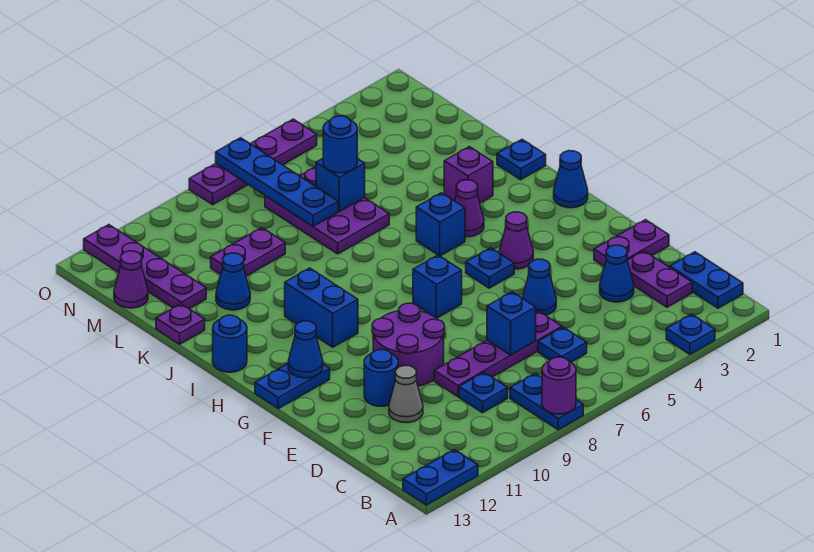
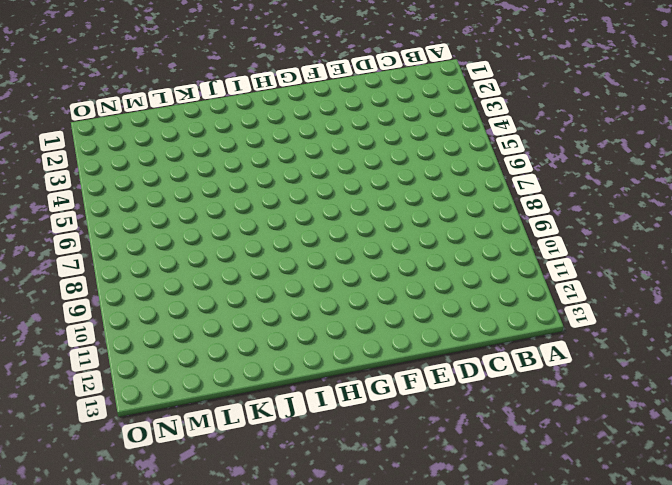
none -> blue 1x1 plate [666,314,715,354]
none -> blue 1x2 plate [510,373,583,430]
none -> blue 1x2 plate [403,450,478,505]
none -> blue 1x2 plate [670,252,743,308]

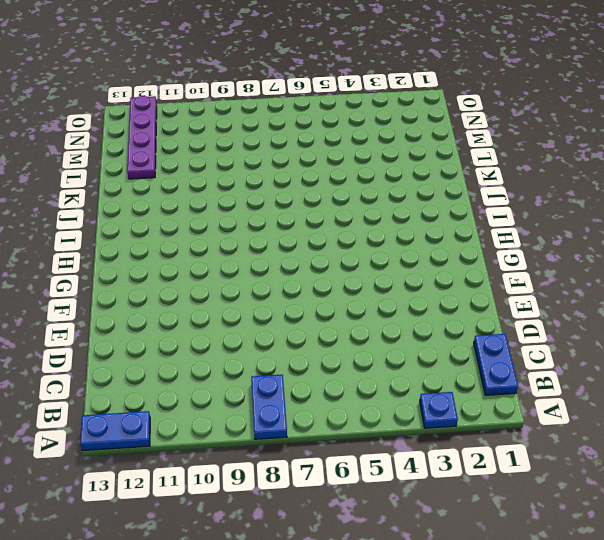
none -> purple 1x2 plate [627,251,692,307]
none -> blue 1x1 plate [538,327,587,362]
none -> blue 1x1 plate [459,372,508,413]
none -> blue 1x1 cone [600,245,634,302]

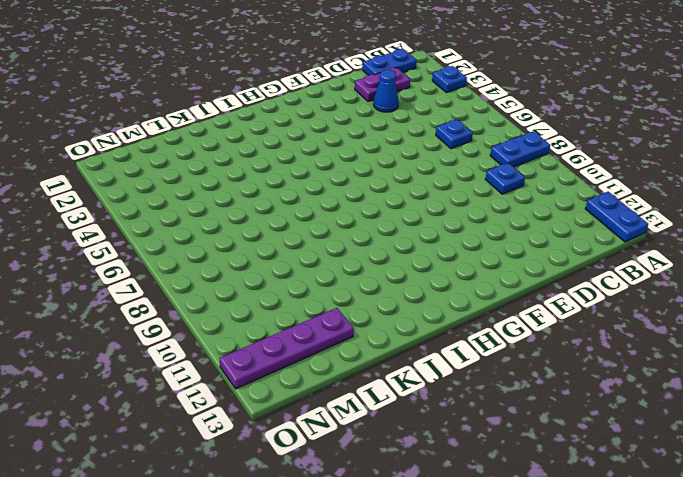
none -> purple 1x4 plate [434,311,562,397]
none -> grey 1x1 cone [389,366,423,423]
none -> purple 1x2 plate [594,220,669,267]
none -> blue 1x1 cone [523,259,556,315]

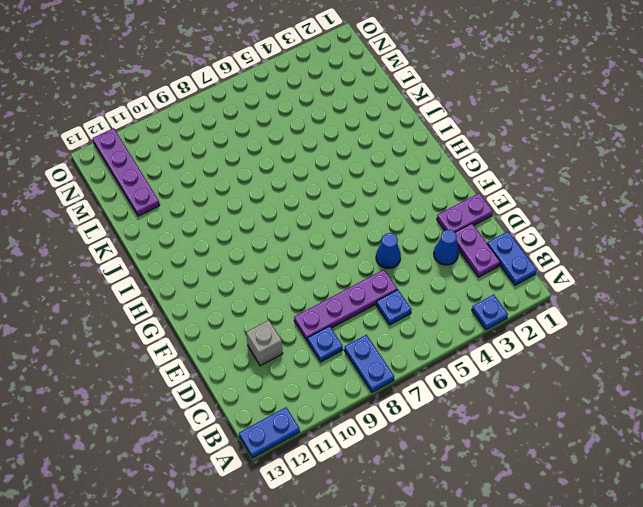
grey 1x1 brick [246,320,283,366] -> grey 1x1 cone [389,366,423,423]
none -> purple 2x2 round brick [372,303,444,386]
none -> blue 1x1 round brick [364,350,398,406]
none -> purple 1x1 cone [499,212,533,269]
none -> blue 1x1 plate [466,248,514,288]

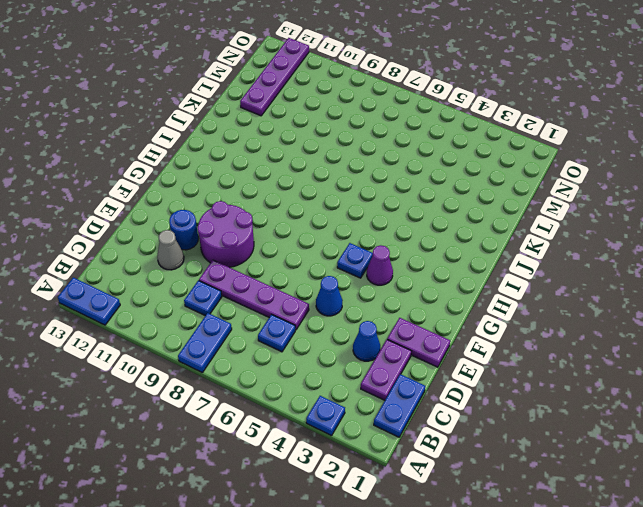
none -> blue 1x1 brick [413,255,462,318]
none -> blue 1x2 plate [255,364,330,409]
none -> blue 1x1 cone [554,151,588,208]
none -> blue 1x2 brick [285,268,358,347]

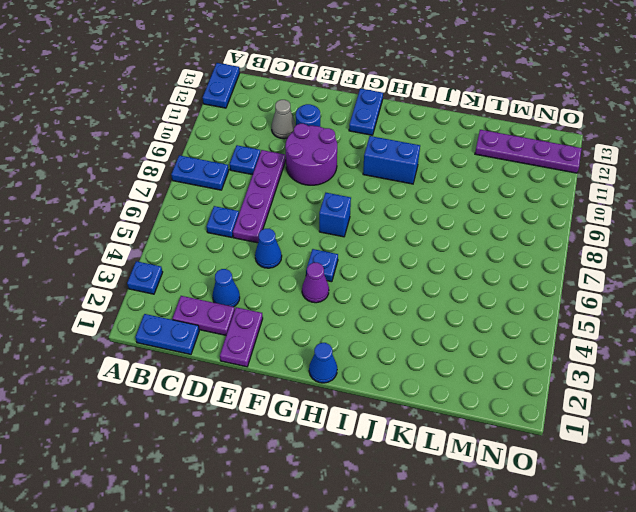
none -> purple 1x1 cone [455,180,484,237]
none -> blue 1x1 brick [416,193,465,256]
none -> blue 1x1 round brick [213,315,247,372]
none -> blue 1x1 plate [497,139,546,180]

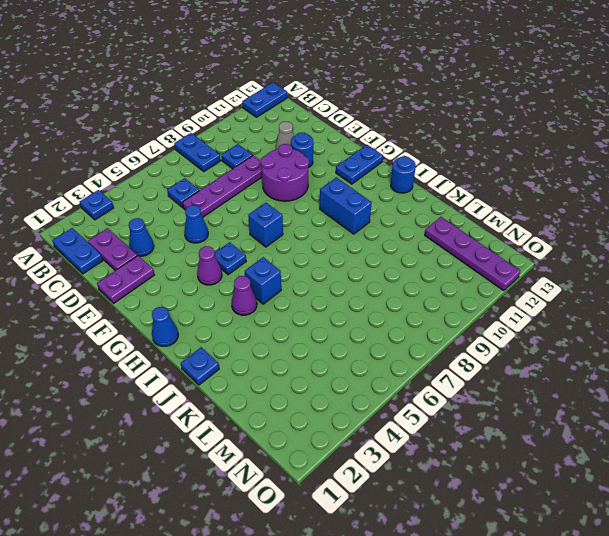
none -> purple 1x1 brick [444,147,493,203]
none -> purple 2x3 plate [265,167,389,254]
none -> blue 1x1 cone [216,253,250,310]
none -> purple 1x1 plate [156,304,205,344]

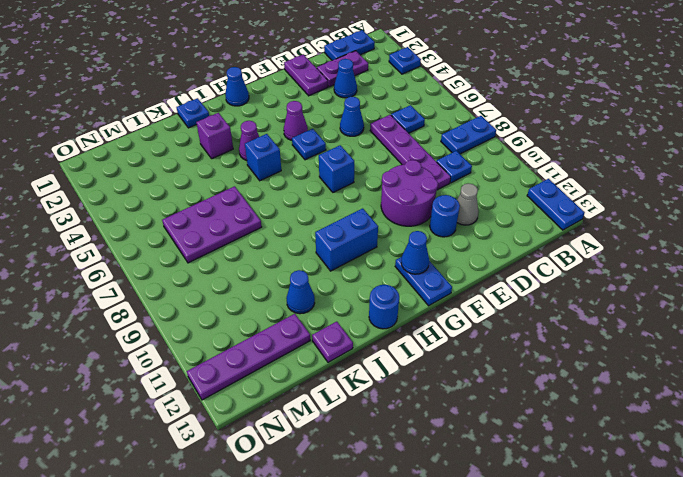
none -> purple 1x2 plate [211,228,285,276]
none -> purple 1x1 cone [114,251,148,308]
none -> purple 1x4 plate [189,119,317,205]
none -> purple 1x1 round brick [542,357,576,414]

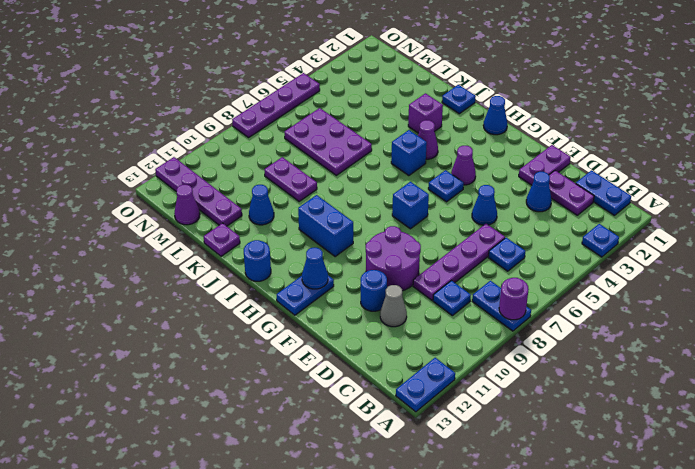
purple 1x2 plate [264,157,317,201] -> purple 1x2 plate turned to [211,228,285,276]
none -> blue 1x1 brick [487,292,536,355]
none -> blue 1x1 brick [316,159,365,211]
none -> blue 1x4 plate [216,138,338,226]
none -> blue 1x1 round brick [323,116,357,173]

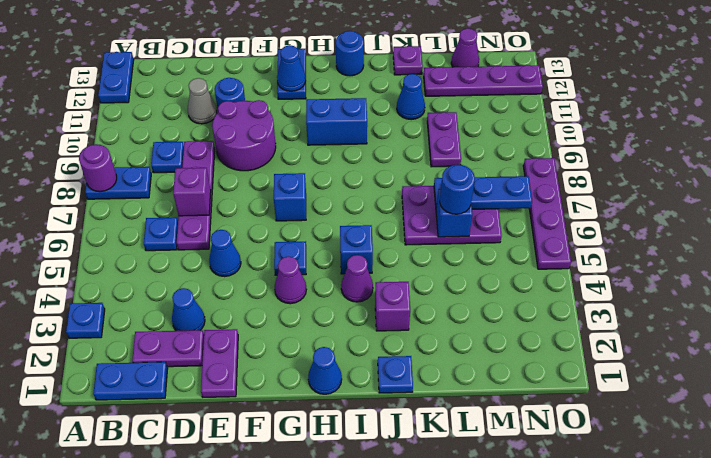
purple 1x1 brick [173,168,211,216] -> blue 1x1 brick [487,292,536,355]
blue 1x3 plate [434,176,532,209] -> blue 1x4 plate [216,138,338,226]

